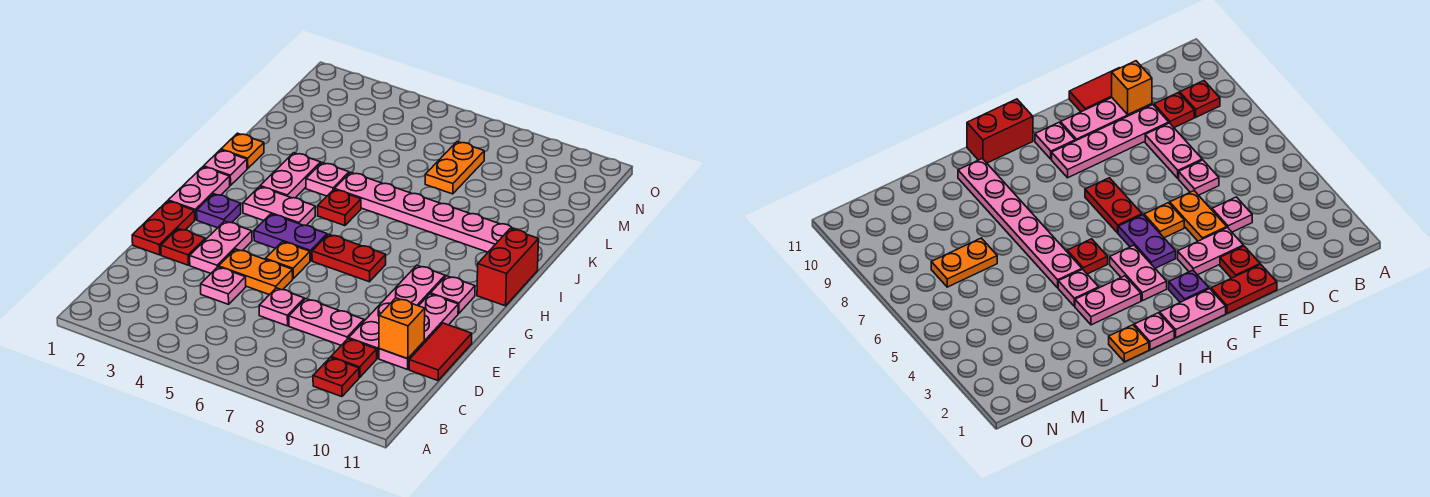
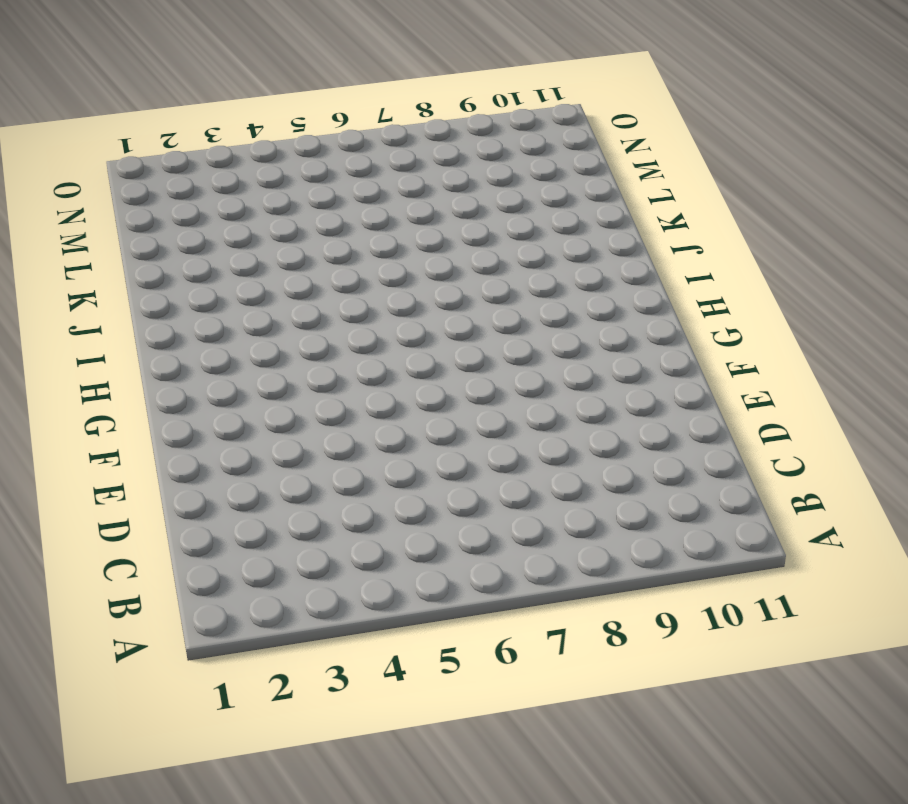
none -> red 1x1 plate [313,358,359,397]
none -> red 1x1 plate [331,339,377,378]
none -> pink 1x1 plate [201,267,246,304]

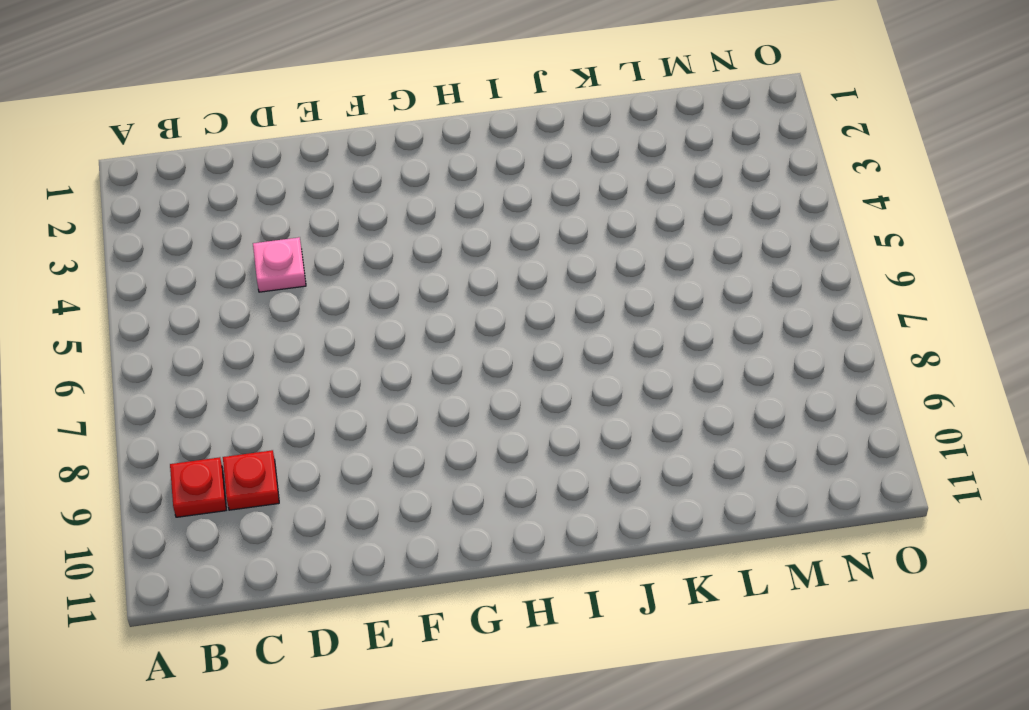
none -> pink 1x1 plate [259,288,304,326]
none -> pink 1x2 plate [289,299,364,345]
none -> pink 1x4 plate [349,265,445,358]

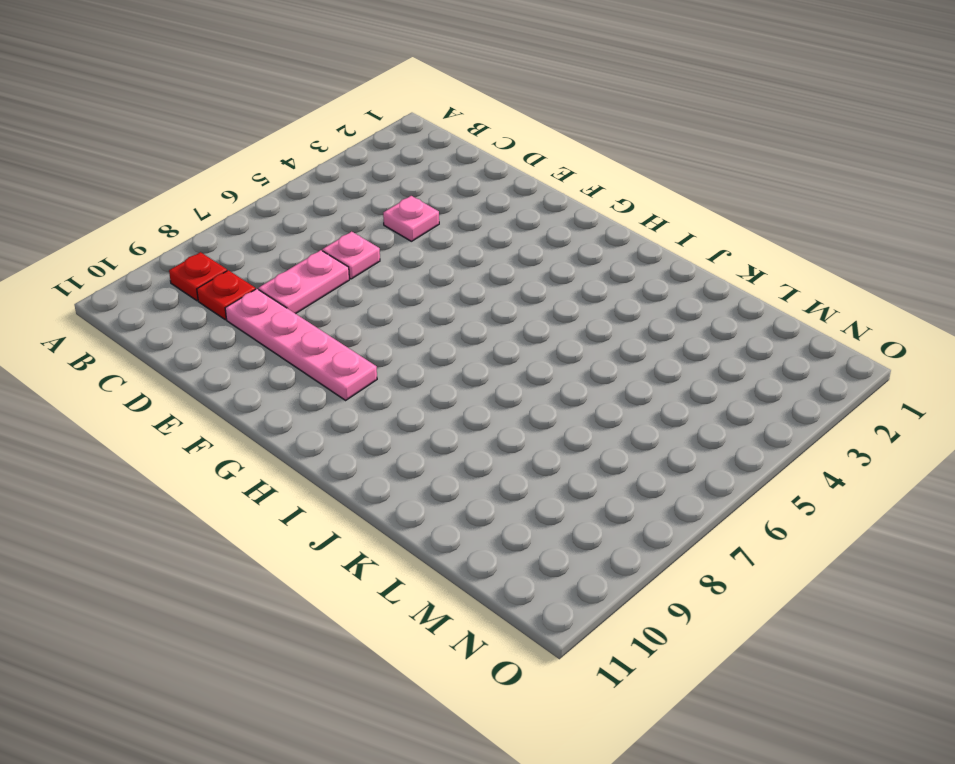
none -> pink 1x3 plate [379,294,458,369]
none -> red 1x2 tile [409,323,472,381]
none -> red 1x2 plate [132,201,195,255]

